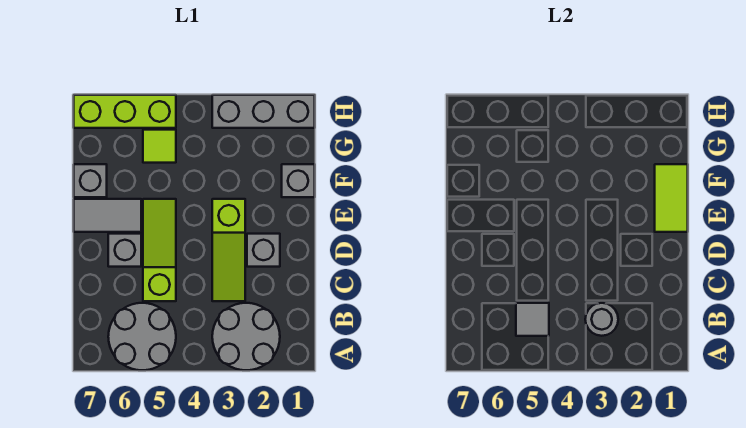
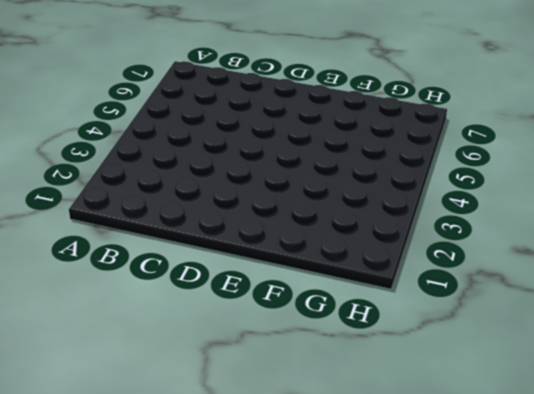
none -> grey 2x2 round brick [212,303,280,370]
none -> grey 2x2 round brick [108,303,176,370]
none -> lime 1x3 slope [212,199,245,301]

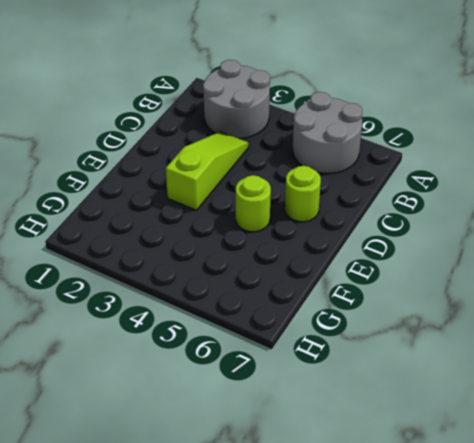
lime 1x1 round brick [285,166,321,222] -> grey 1x1 brick [108,234,141,267]
lime 1x1 round brick [236,175,271,232] -> lime 1x3 slope [143,199,176,301]
none -> grey 1x1 brick [247,234,280,267]
none -> grey 1x2 tile [74,199,141,232]
none -> grey 1x1 brick [282,164,315,197]

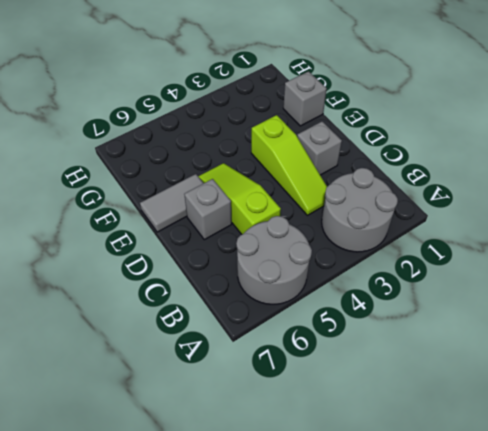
none -> grey 1x1 brick [74,164,107,197]
none -> lime 1x1 tile [143,130,176,163]
none -> grey 1x3 brick [212,95,315,128]

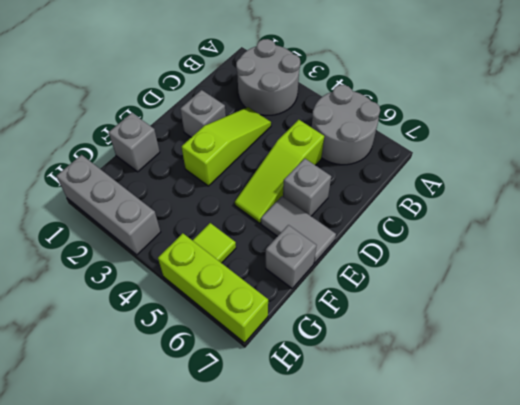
none -> grey 1x1 round brick [585,303,618,336]
none -> grey 1x1 tile [516,303,549,336]
none -> lime 1x2 tile [655,164,688,232]

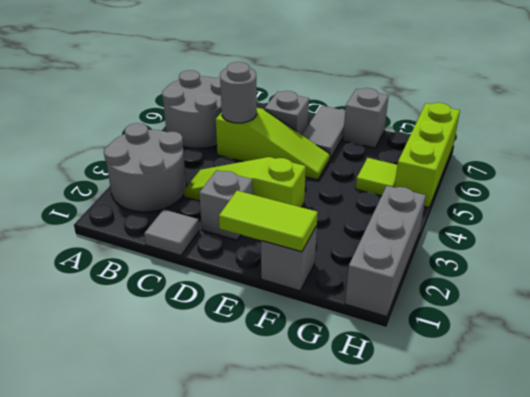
grey 1x1 tile [144,209,199,256] -> grey 1x1 tile moved to [516,303,549,336]
grey 1x1 round brick [220,62,257,123] -> grey 1x1 round brick moved to [585,303,618,336]

